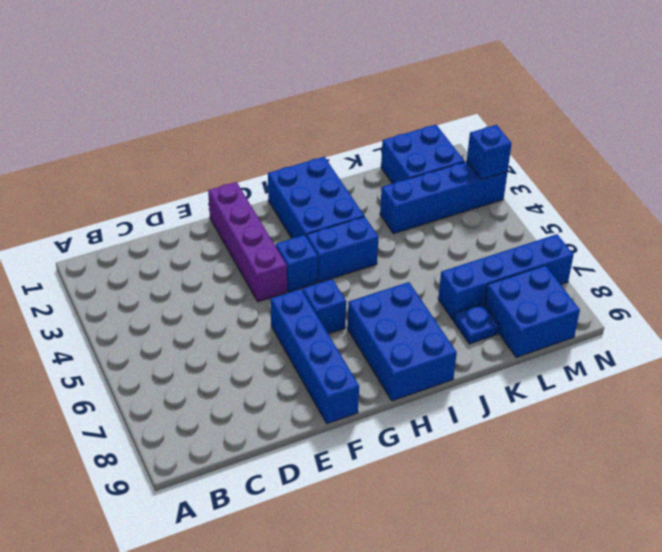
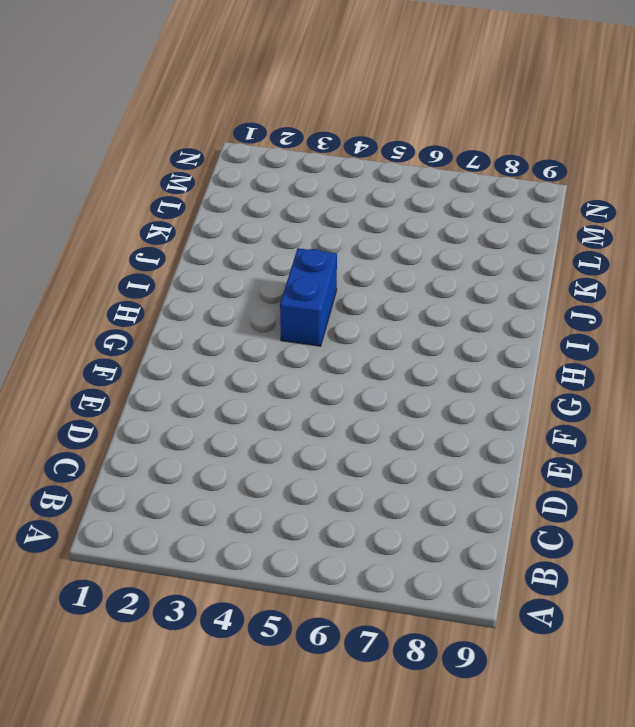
none -> purple 1x4 brick [208,182,287,302]
none -> blue 1x4 brick [271,289,359,424]
none -> blue 1x1 brick [276,235,318,292]

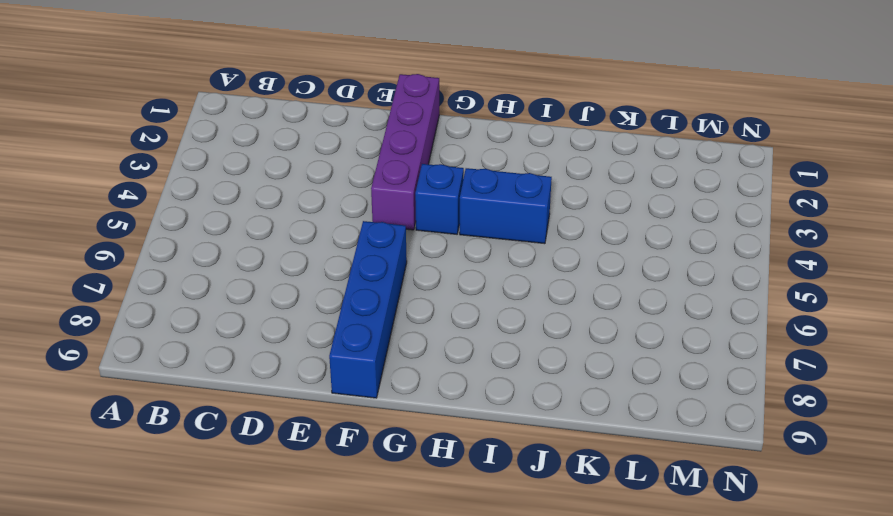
none -> blue 1x1 brick [303,279,346,334]
none -> blue 2x3 brick [268,157,364,238]
none -> blue 2x3 brick [347,282,457,401]

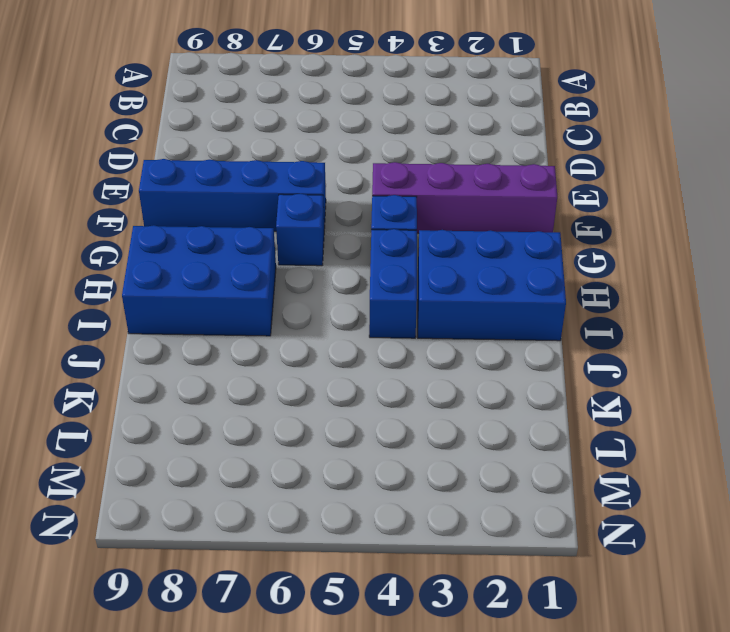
none -> blue 1x4 brick [380,162,507,234]
none -> blue 1x4 brick [438,234,573,321]
none -> blue 1x1 plate [454,304,499,344]

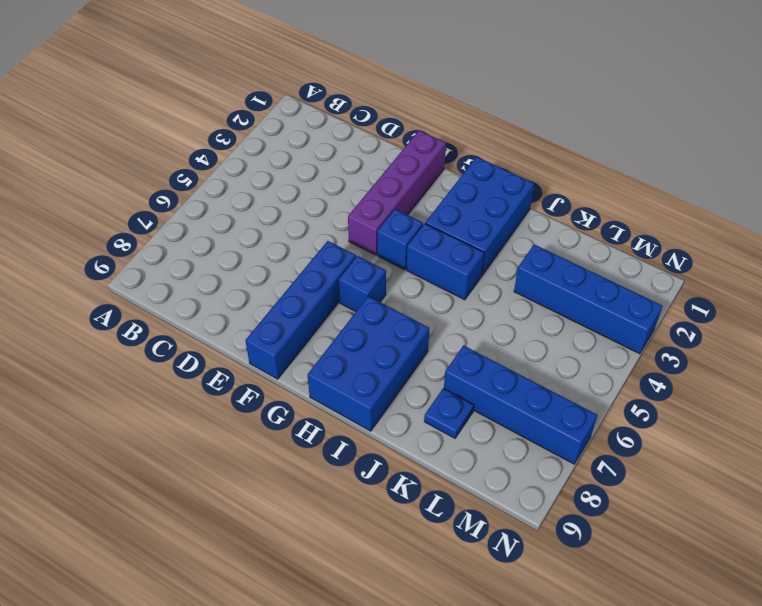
none -> blue 2x2 brick [381,125,465,184]
none -> blue 2x2 brick [485,265,580,357]
none -> blue 1x1 brick [467,125,512,180]

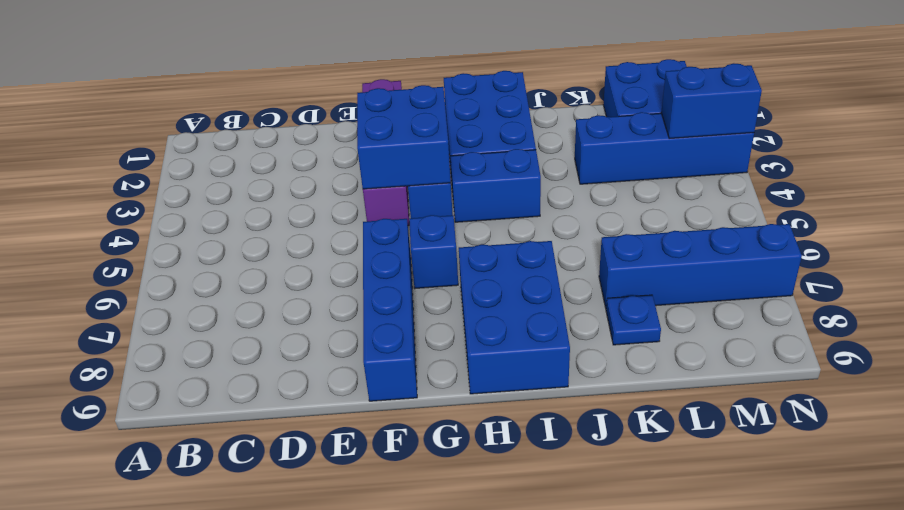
blue 2x2 brick [357,85,451,189] -> blue 2x2 brick moved to [485,265,580,357]
blue 1x2 brick [661,63,762,139] -> blue 1x1 brick [467,125,512,180]

